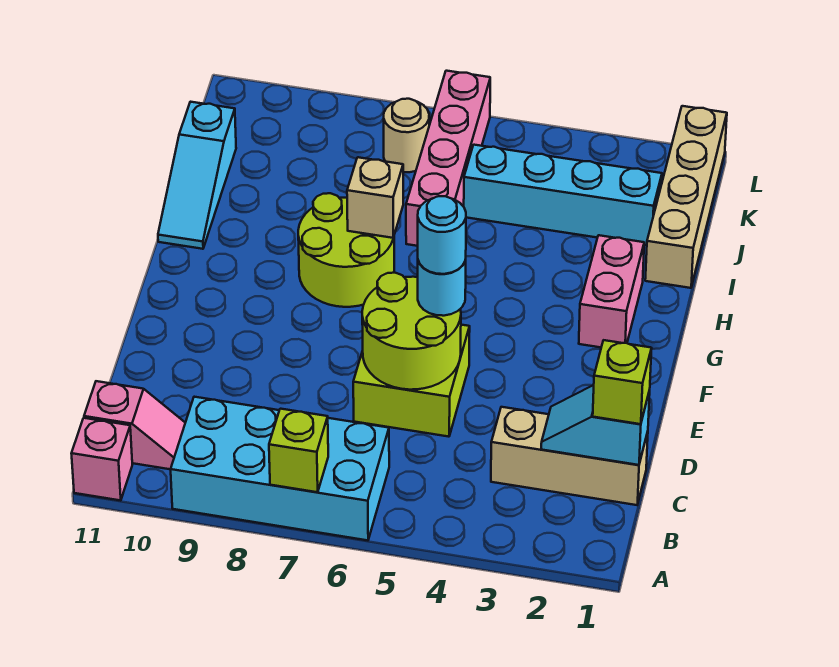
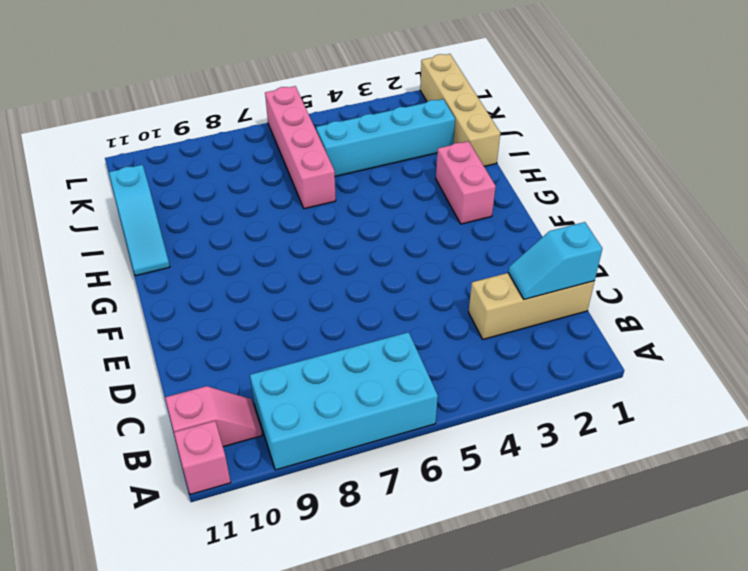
none -> lime 2x2 brick [353,325,470,437]
none -> lime 2x2 round brick [298,193,394,307]
none -> tan 1x1 round brick [384,99,429,172]

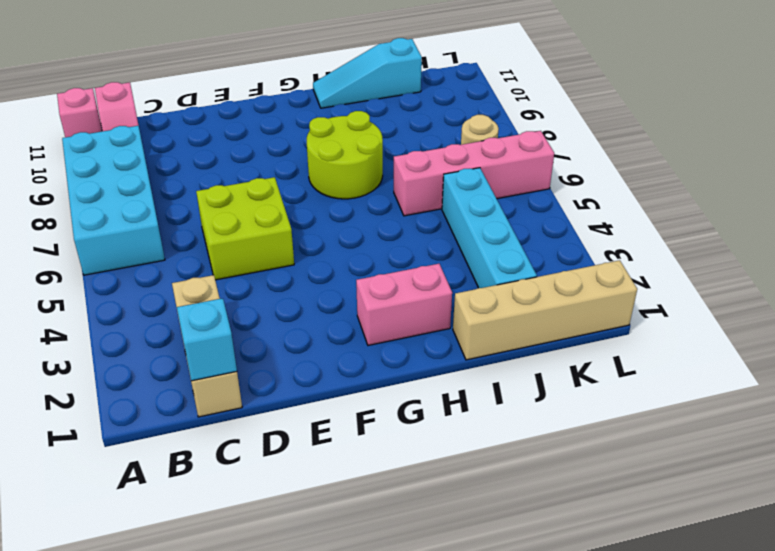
none -> lime 1x1 brick [269,409,328,492]
none -> lime 2x2 round brick [362,273,461,390]
none -> tan 1x1 brick [347,157,403,238]

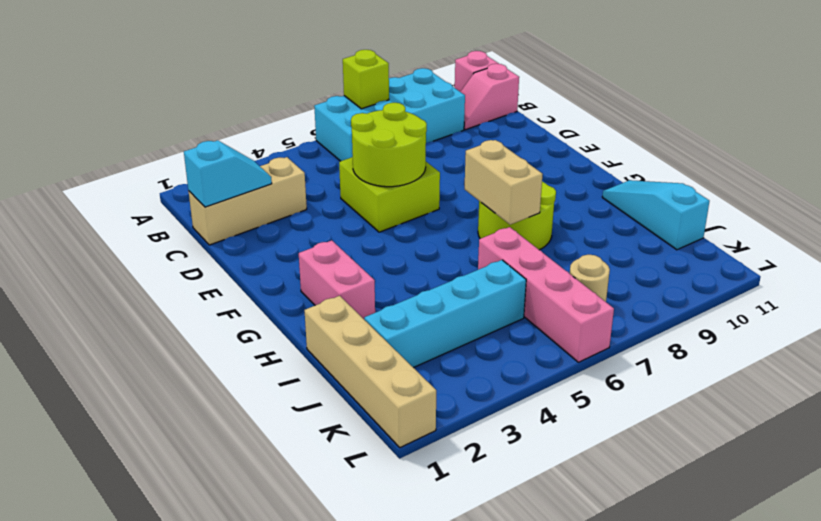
tan 1x2 brick [465,140,543,225] -> tan 1x1 brick [347,157,403,238]
none -> lime 1x1 brick [593,340,652,424]
none -> cyan 1x1 round brick [418,260,466,316]
none -> cyan 1x1 round brick [418,196,466,274]

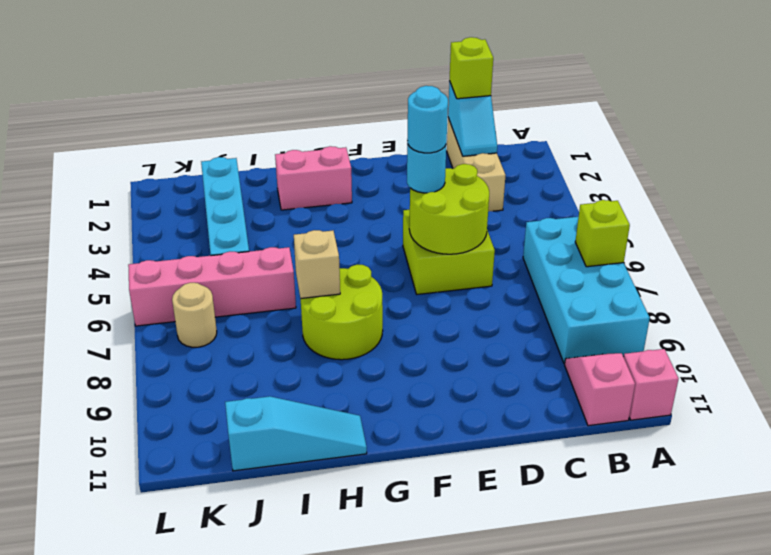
none -> tan 1x4 brick [645,106,727,288]

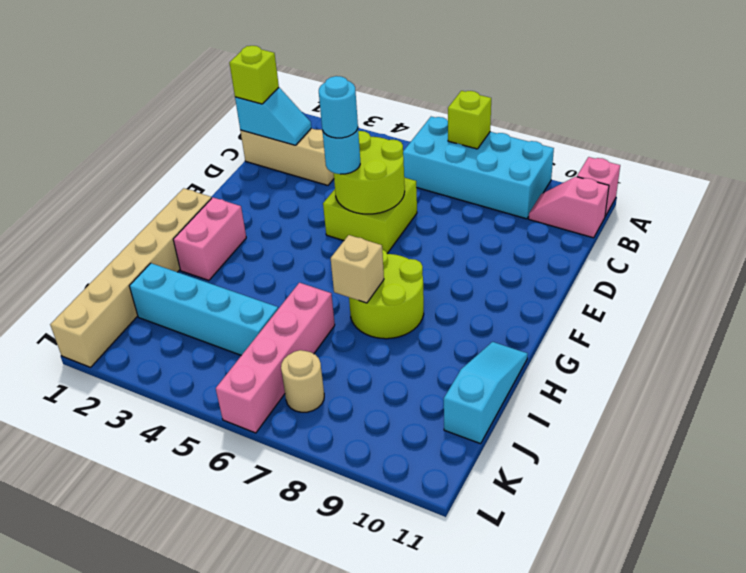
tan 1x6 brick [50,188,211,367] -> tan 1x4 brick [645,106,727,288]

